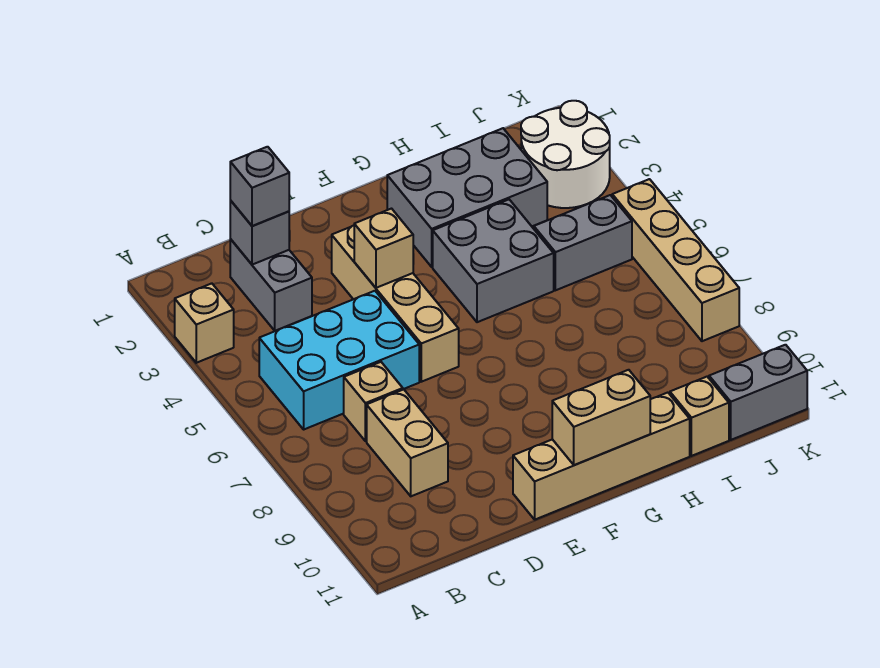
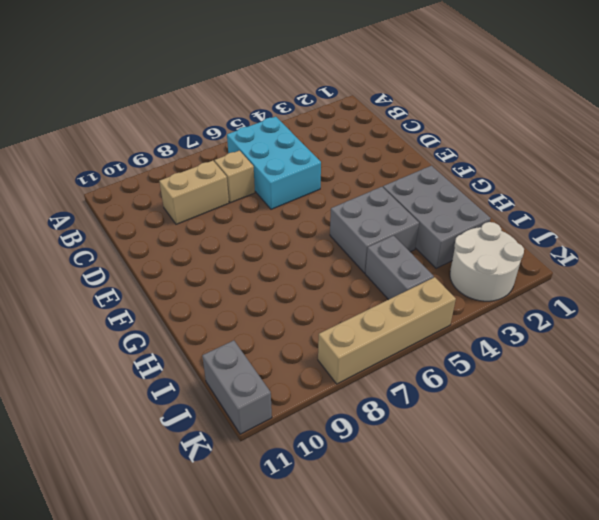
none -> tan 1x1 brick [175,283,234,363]
none -> grey 1x2 brick [230,239,312,331]
none -> tan 1x4 brick [332,226,459,382]

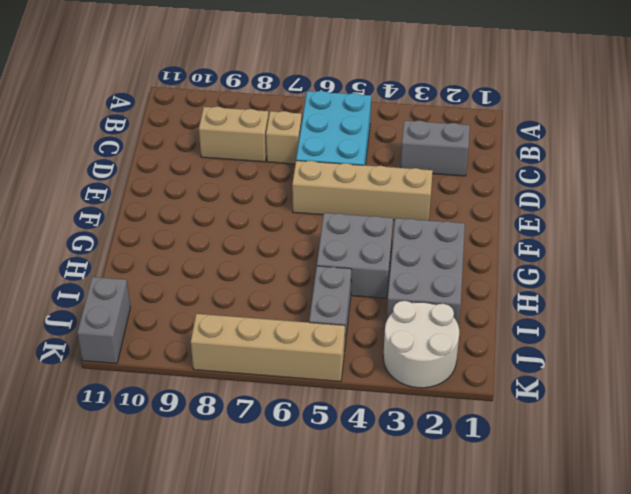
none -> tan 1x1 brick [175,283,234,363]
none -> tan 1x4 brick [513,393,690,520]
none -> tan 1x1 brick [670,377,729,456]

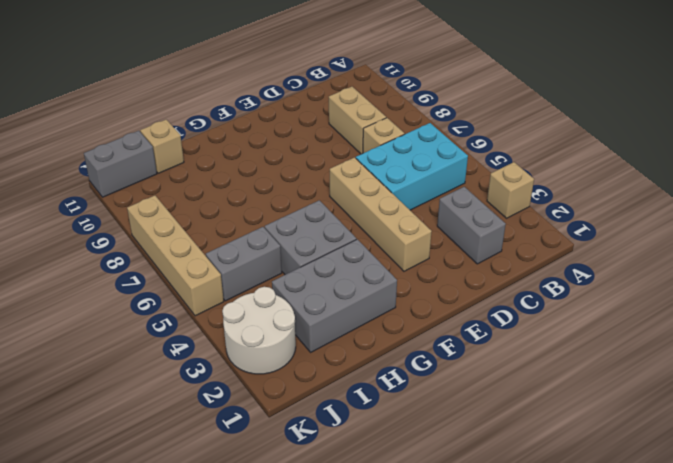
none -> tan 1x4 brick [513,393,690,520]
none -> grey 1x1 brick [230,201,289,265]
none -> tan 1x1 brick [354,209,413,288]

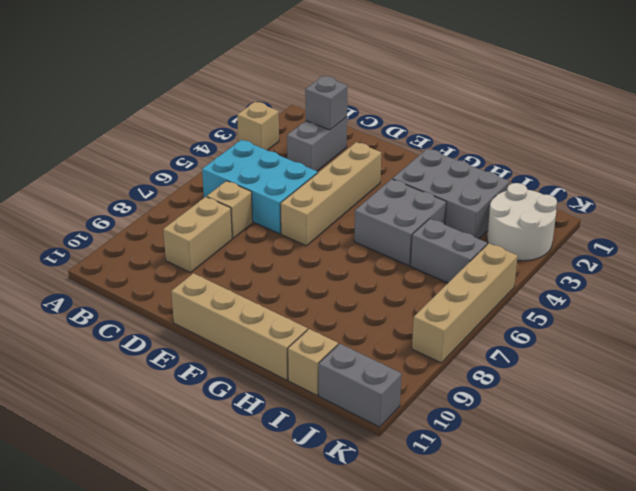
none -> tan 1x1 brick [354,209,413,288]
none -> tan 1x2 brick [552,370,650,465]
none -> grey 1x1 brick [230,147,289,226]

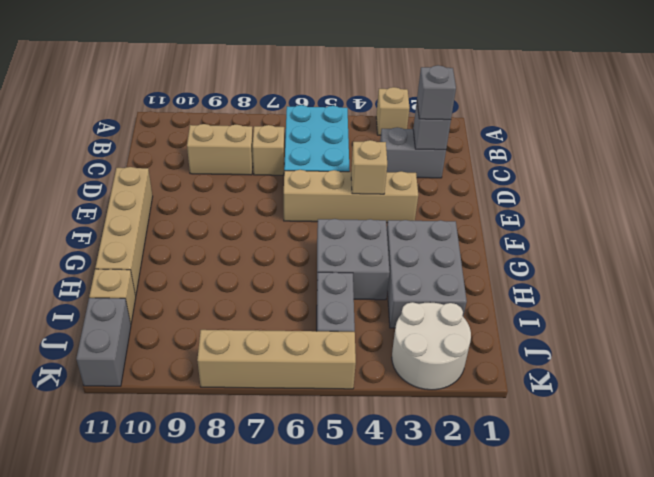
none -> tan 1x2 brick [552,370,650,465]

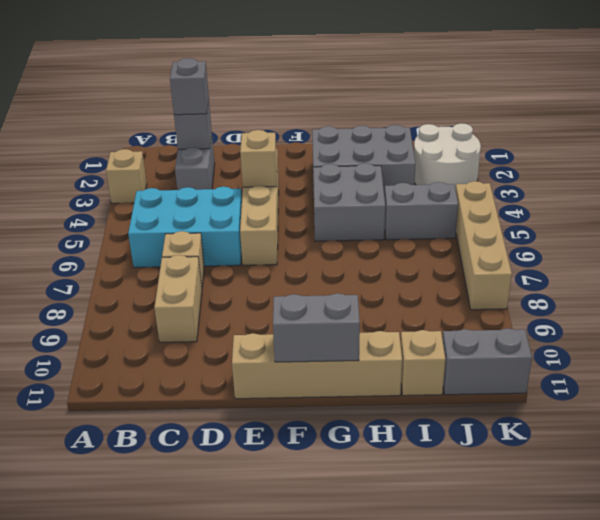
grey 1x2 brick [273,293,360,362] -> tan 1x2 brick [552,370,650,465]

